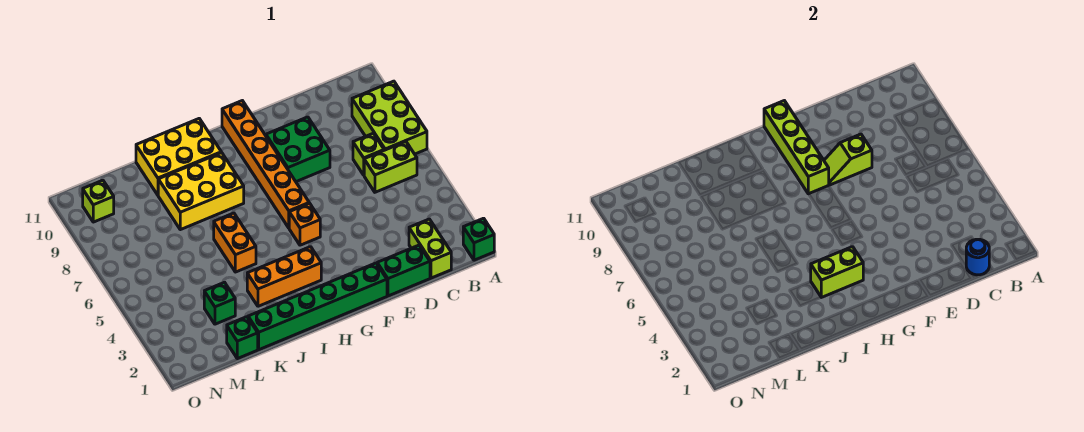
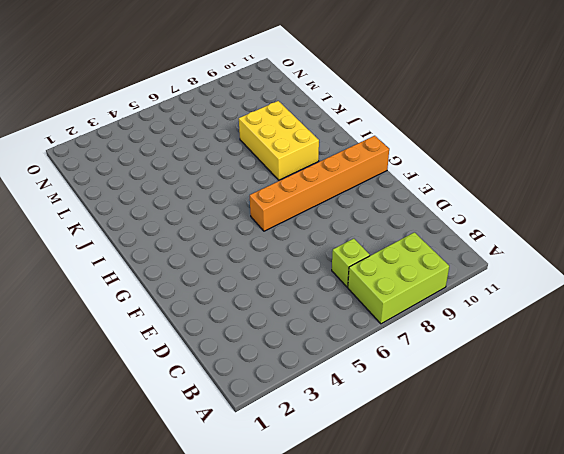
none -> green 1x1 brick [463,218,494,260]
none -> lime 1x2 brick [364,142,417,192]
none -> lime 1x2 brick [409,219,451,278]

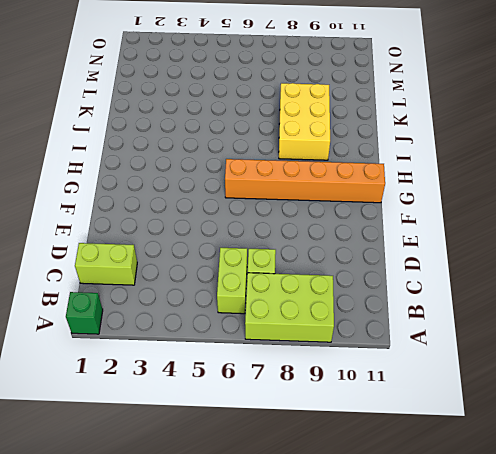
none -> green 1x2 brick [377,245,430,296]
none -> green 2x2 brick [266,117,330,182]
none -> green 1x6 brick [248,263,387,350]

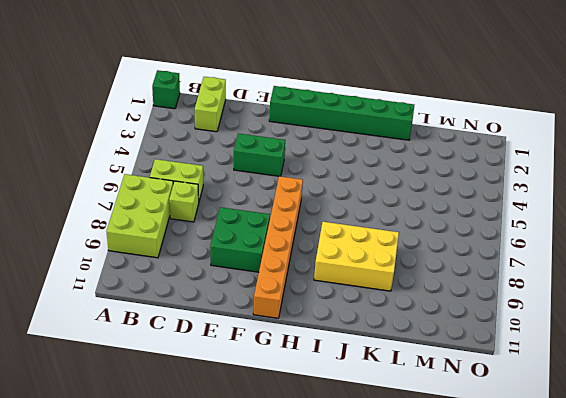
green 1x2 brick [234,133,285,176] -> green 1x2 brick moved to [377,245,430,296]
none -> orange 1x1 brick [289,203,320,245]
none -> orange 1x3 brick [247,247,321,306]
none -> yellow 2x3 brick [136,119,221,195]

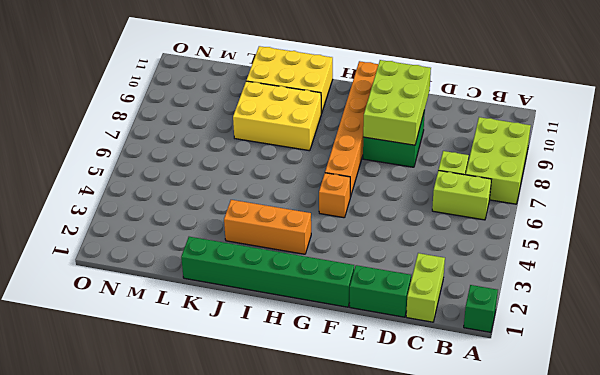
lime 2x3 brick [363,60,431,145] -> lime 1x2 slope [824,134,872,185]
none -> orange 1x2 brick [214,213,256,272]
none -> green 1x1 brick [227,317,258,359]
none -> green 1x1 brick [204,282,235,324]

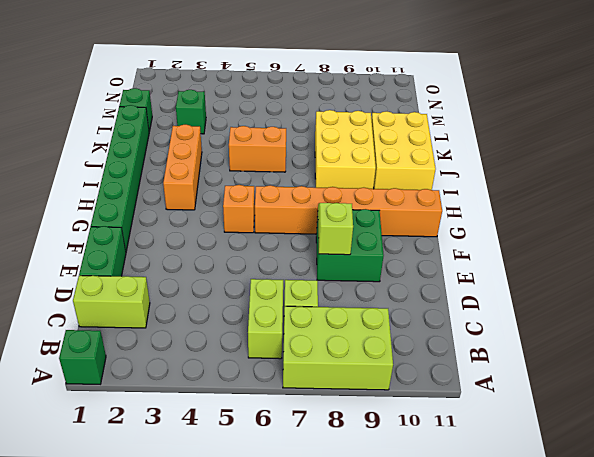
none -> lime 1x1 brick [83,180,114,222]
none -> blue 1x1 round brick [966,239,989,275]
none -> lime 1x4 brick [764,101,829,194]

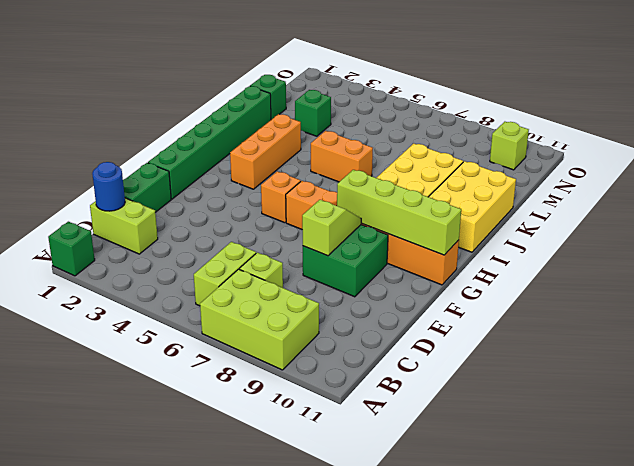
none -> lime 1x2 brick [811,247,863,297]

